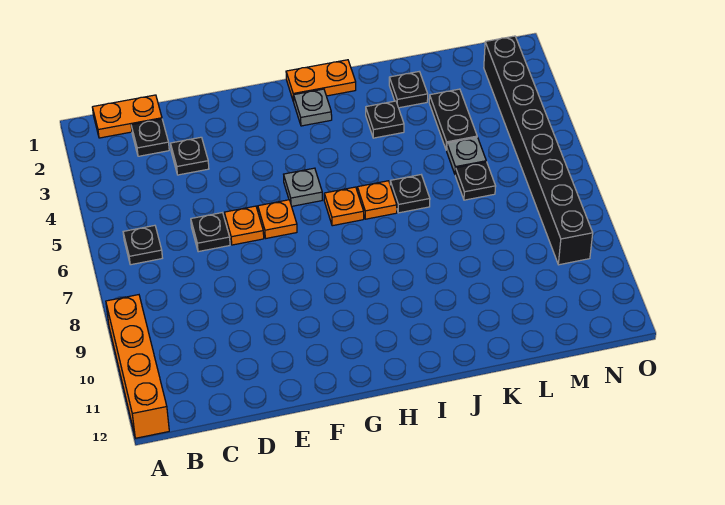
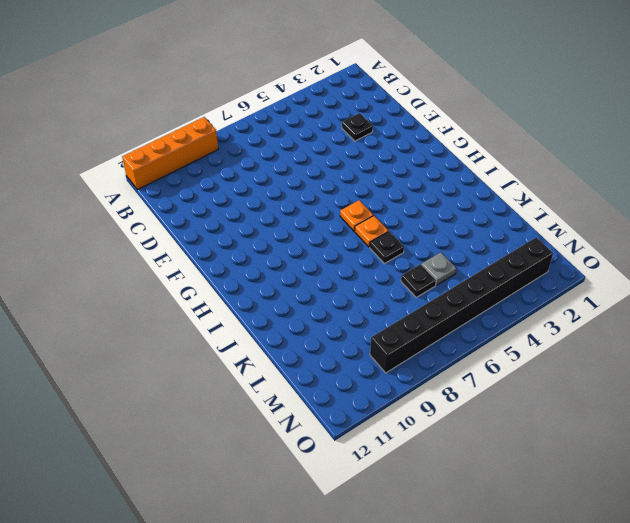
none -> orange 1x2 plate [92,95,162,138]
none -> black 1x1 plate [123,225,162,265]
none -> black 1x1 plate [131,119,169,156]

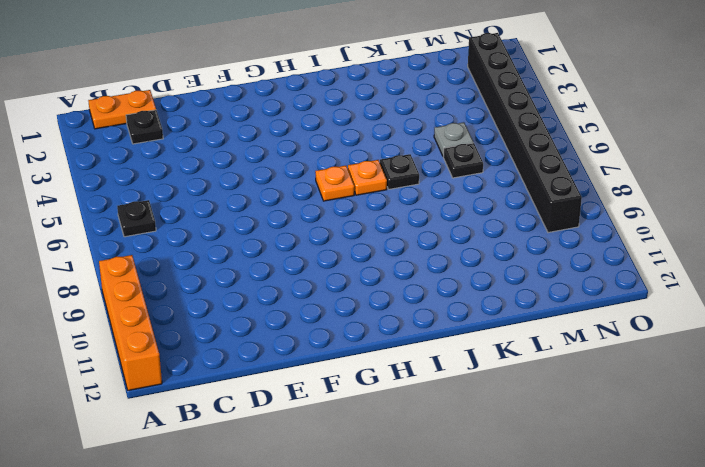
none -> black 1x1 plate [170,137,209,175]
none -> black 1x1 plate [191,213,230,252]
none -> orange 1x1 plate [224,206,264,245]

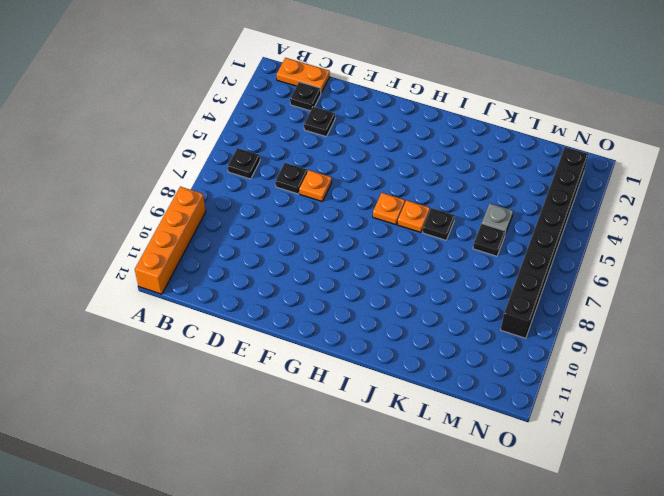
none -> orange 1x1 plate [258,200,297,238]
none -> grey 1x1 plate [284,168,322,206]
none -> orange 1x2 plate [286,60,356,102]

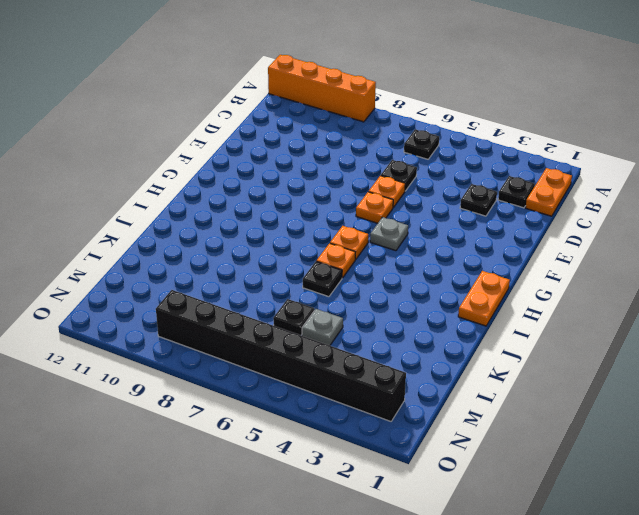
none -> grey 1x1 plate [294,89,332,126]
none -> black 1x1 plate [366,101,404,138]
none -> black 1x1 plate [389,72,428,108]

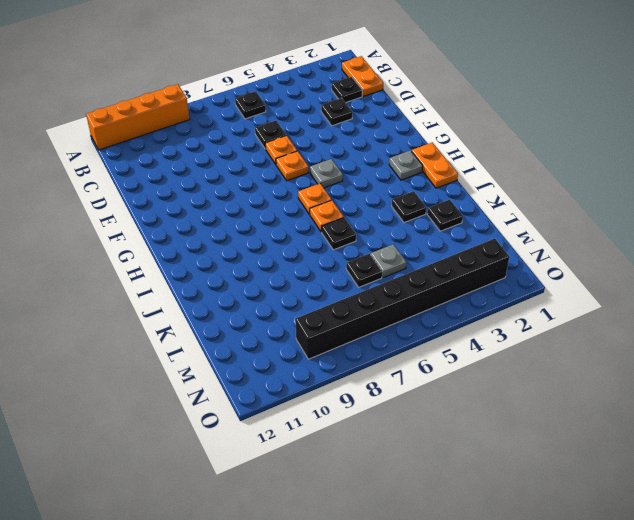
none -> black 1x2 plate [429,89,477,150]

